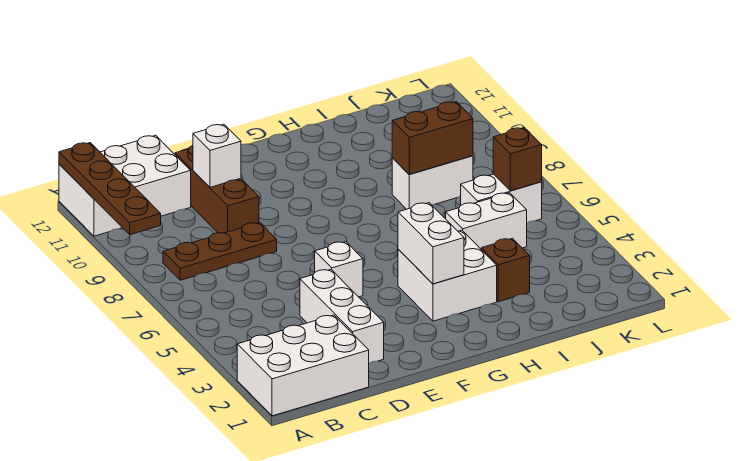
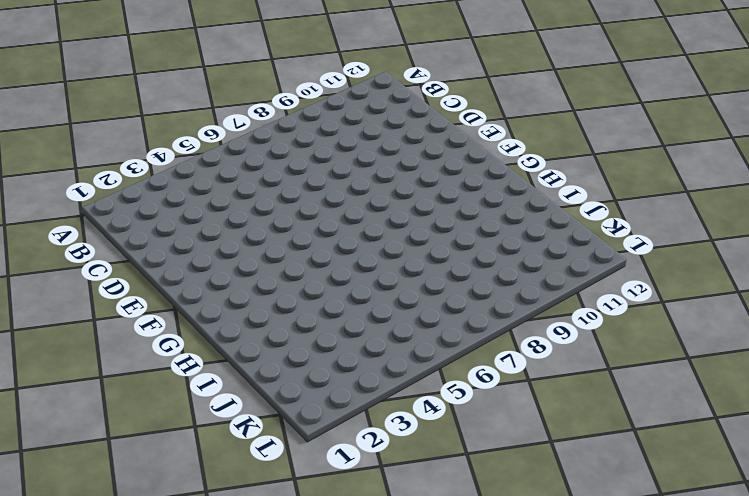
none -> white 2x3 brick [237,315,369,416]
none -> white 2x3 brick [59,135,191,236]
none -> brown 1x3 plate [163,222,277,280]

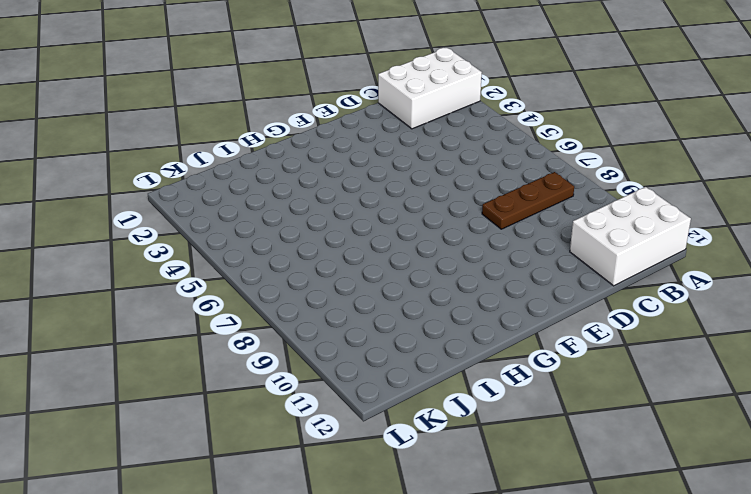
none -> white 1x3 brick [300,269,384,363]
none -> brown 1x3 brick [175,145,259,233]
none -> white 1x1 brick [315,242,363,297]

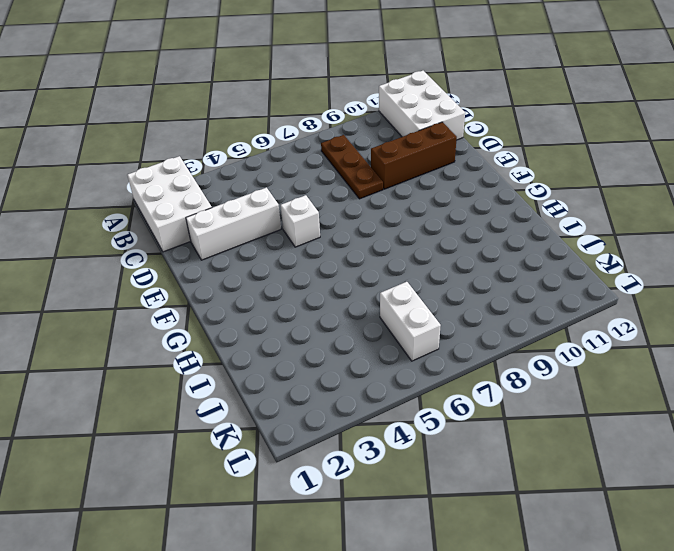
none -> white 2x2 brick [398,230,497,321]
none -> brown 1x1 brick [481,238,530,302]
none -> white 1x2 brick [446,193,527,249]

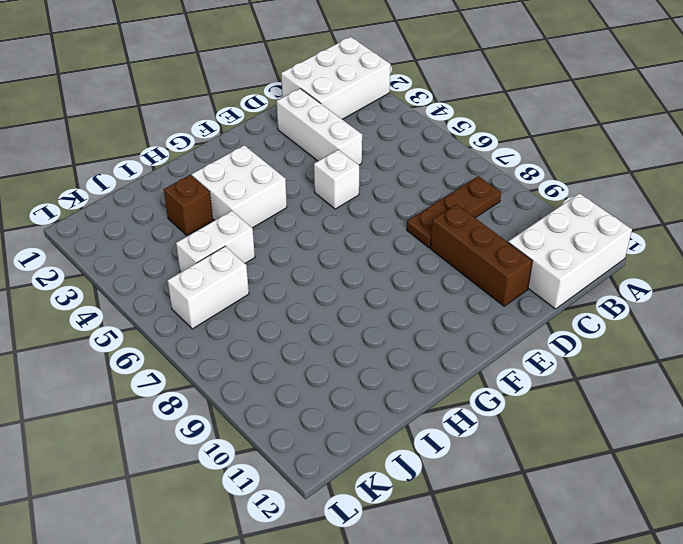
none -> white 1x2 brick [392,156,473,209]
none -> brown 1x4 plate [59,143,161,235]
none -> white 1x1 brick [193,124,241,187]

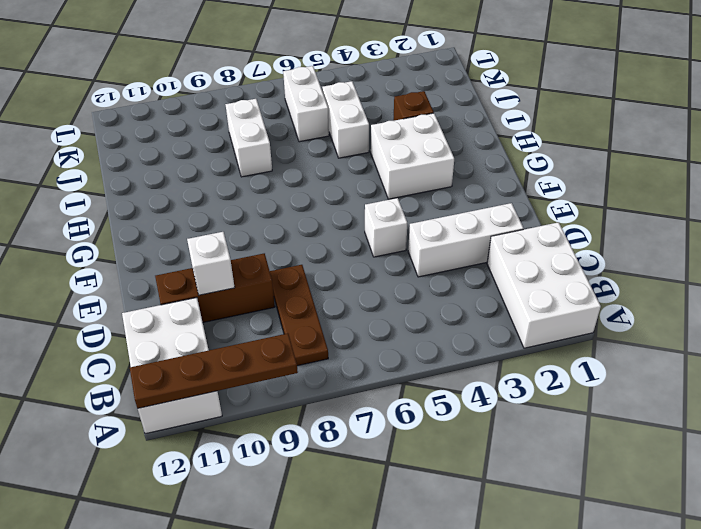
none -> white 1x2 brick [398,203,464,284]
none -> brown 1x2 brick [392,102,473,175]
none -> brown 1x1 brick [493,128,542,191]

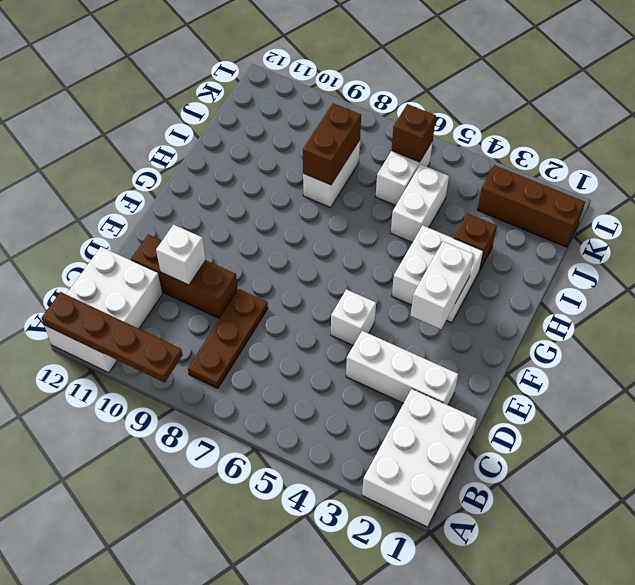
white 1x2 brick [411,241,474,329] -> white 1x2 brick turned to [398,203,464,284]
brown 1x3 brick [477,165,585,247] -> none

